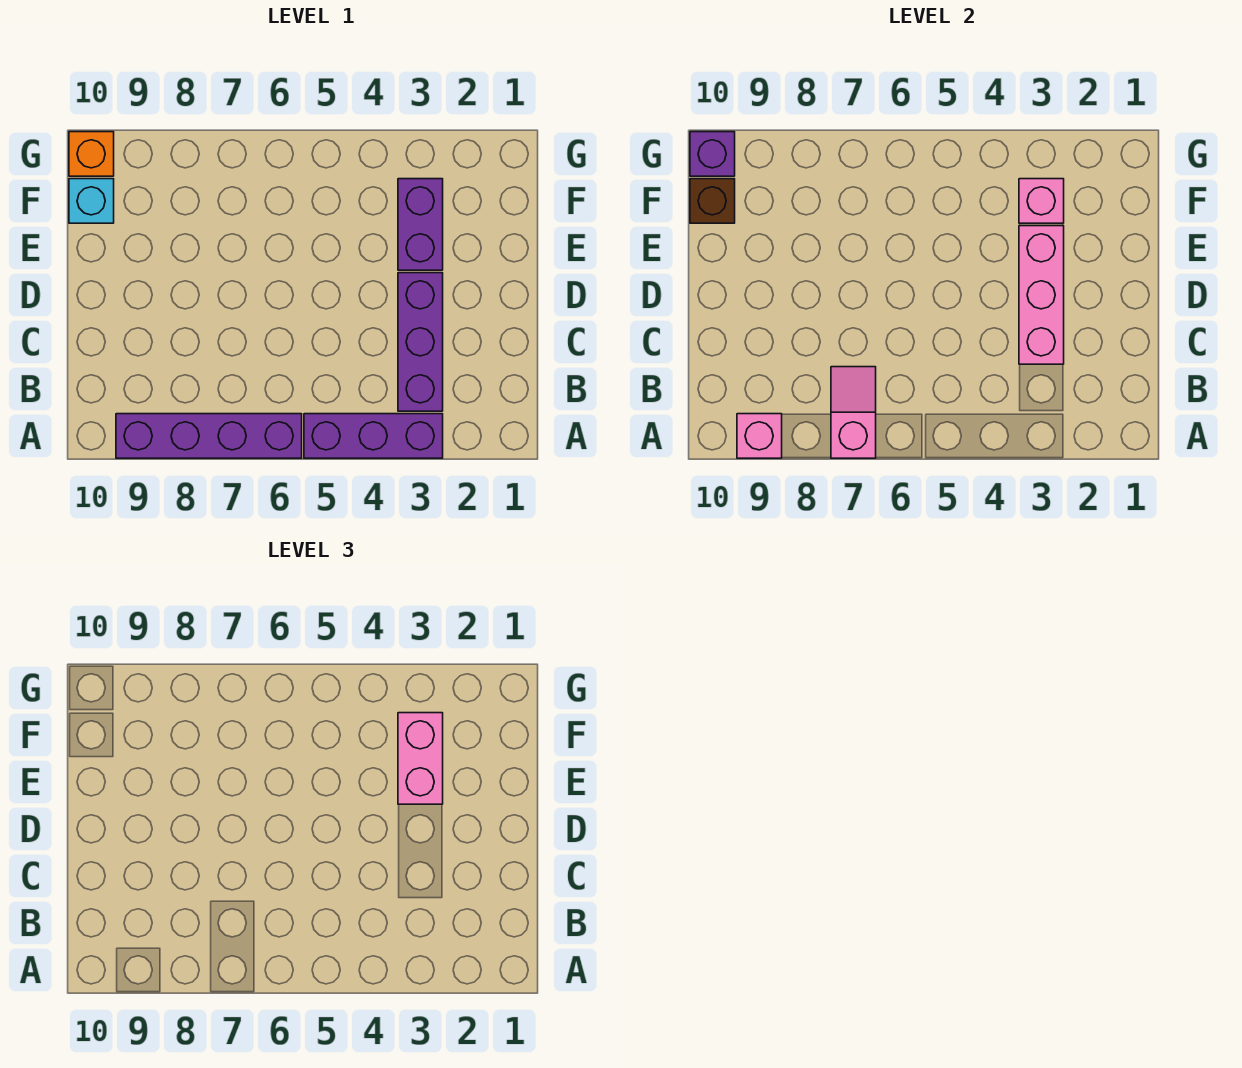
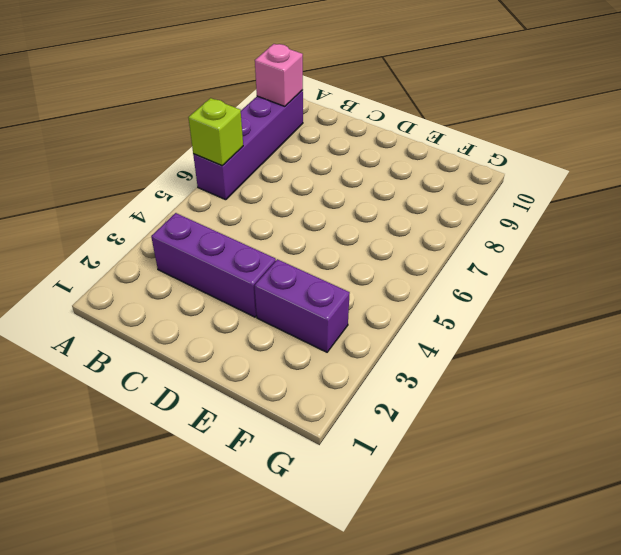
lime 1x1 brick [188,98,243,166] -> none
none -> purple 1x3 brick [304,414,443,458]
none -> cyan 1x1 brick [69,179,114,223]
none -> orange 1x1 brick [69,132,114,176]

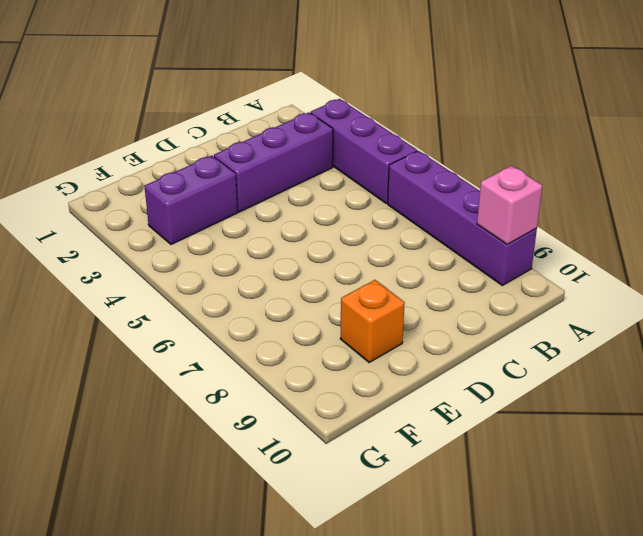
orange 1x1 brick [340,280,405,363] -> orange 1x1 brick moved to [69,132,114,176]
none -> cyan 1x1 brick [69,179,114,223]
none -> pink 1x2 slope [831,367,876,458]
none -> pink 1x3 brick [1019,226,1064,364]

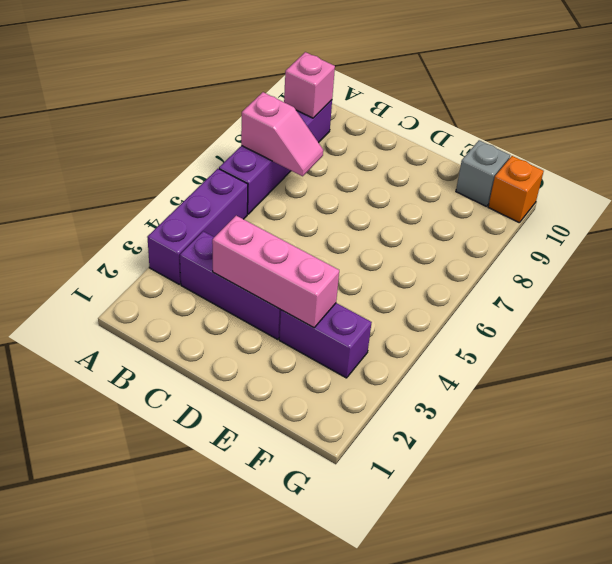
grey 1x1 brick [456,140,510,207] -> cyan 1x1 brick [69,179,114,223]
none -> pink 1x1 brick [1019,179,1064,223]
none -> brown 1x1 brick [690,179,735,223]
none -> purple 1x1 brick [690,132,735,176]

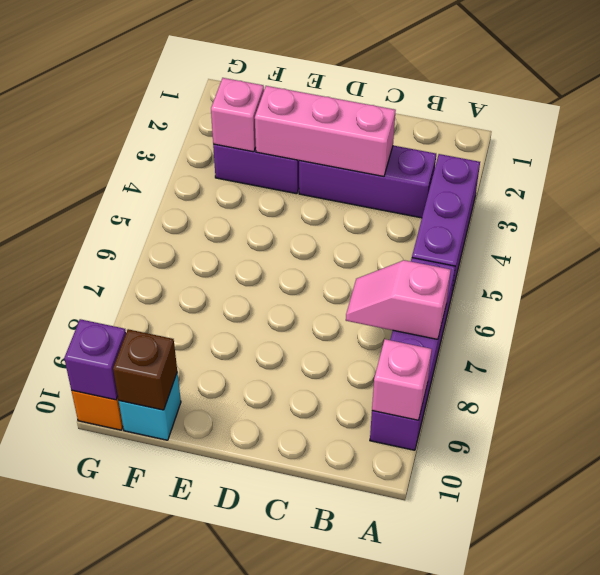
none -> pink 1x2 brick [398,713,443,804]

